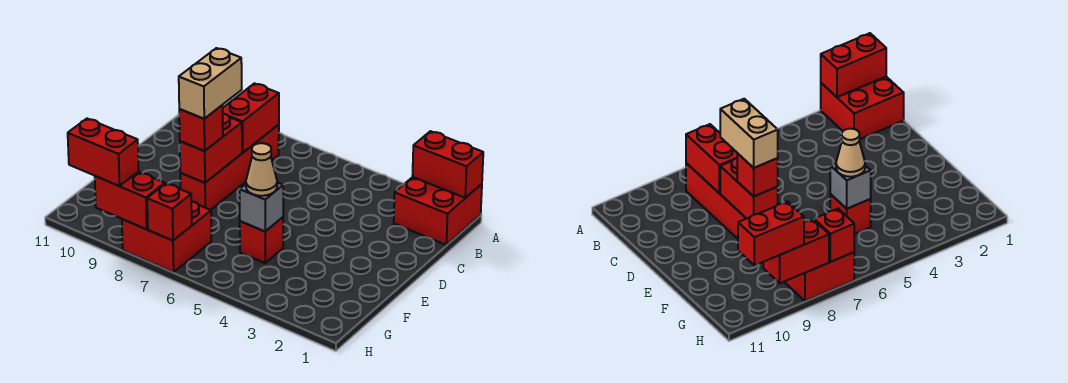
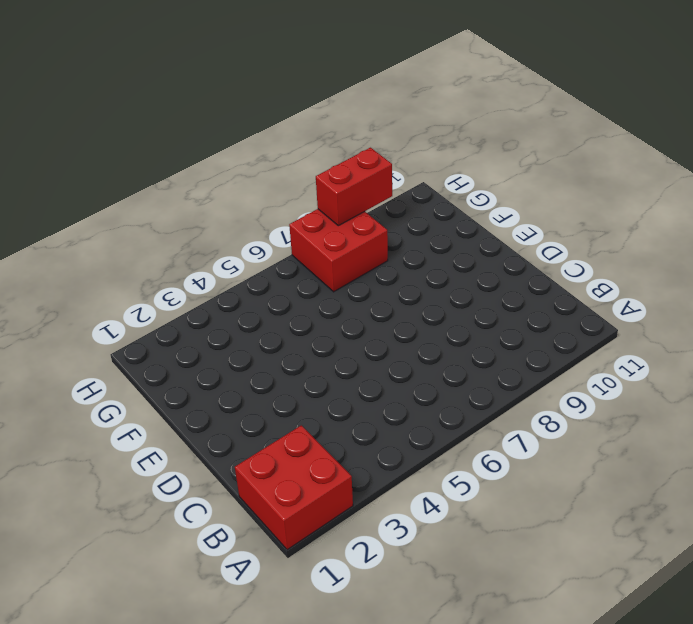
none -> red 1x4 brick [180,125,279,210]
none -> red 1x1 brick [240,217,283,263]
none -> red 1x2 brick [412,131,483,198]

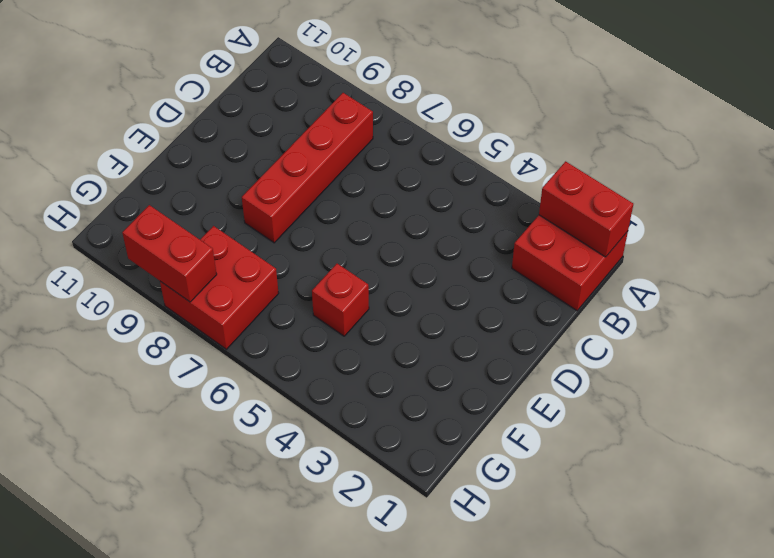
none -> red 1x2 brick [223,83,279,153]
none -> red 1x2 brick [180,114,242,183]
none -> grey 1x1 brick [240,182,283,231]

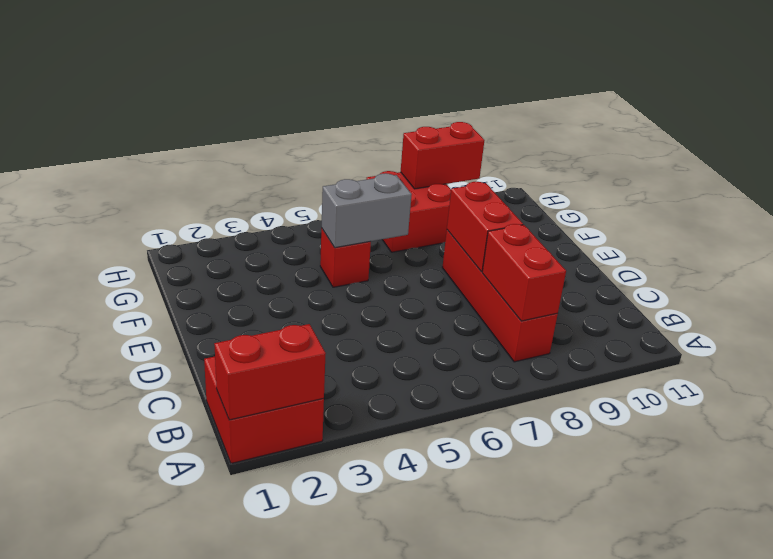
grey 1x2 brick [321,173,412,248] -> grey 1x1 brick [240,182,283,231]
none -> red 1x1 brick [147,183,192,241]
none -> red 1x1 brick [179,105,223,151]
none -> tan 1x1 cone [246,143,277,196]

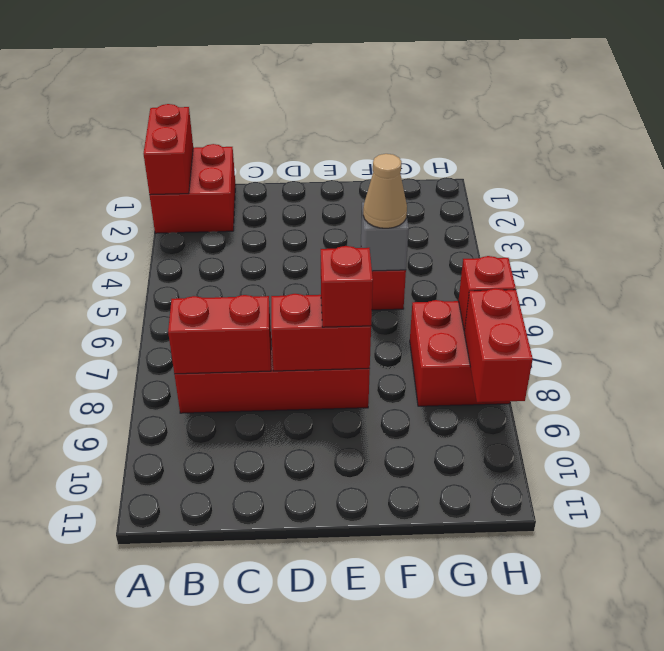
none -> red 1x2 brick [68,119,139,186]
none -> tan 1x2 brick [179,48,242,119]

